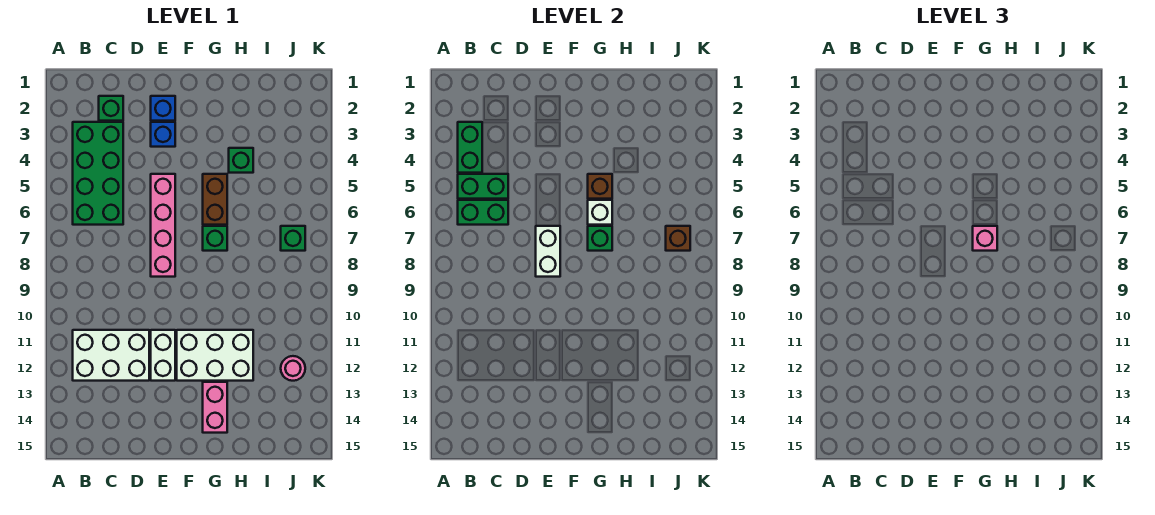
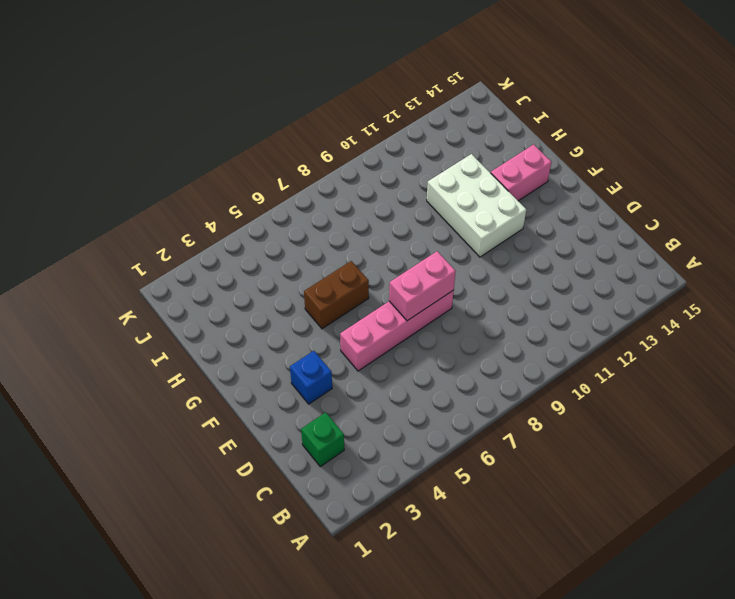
pink 1x2 brick [389,251,456,321] -> white 1x2 brick [536,226,560,277]
none -> green 2x4 brick [73,122,123,225]
none -> white 2x3 brick [73,330,149,381]
none -> blue 1x1 brick [151,96,175,121]

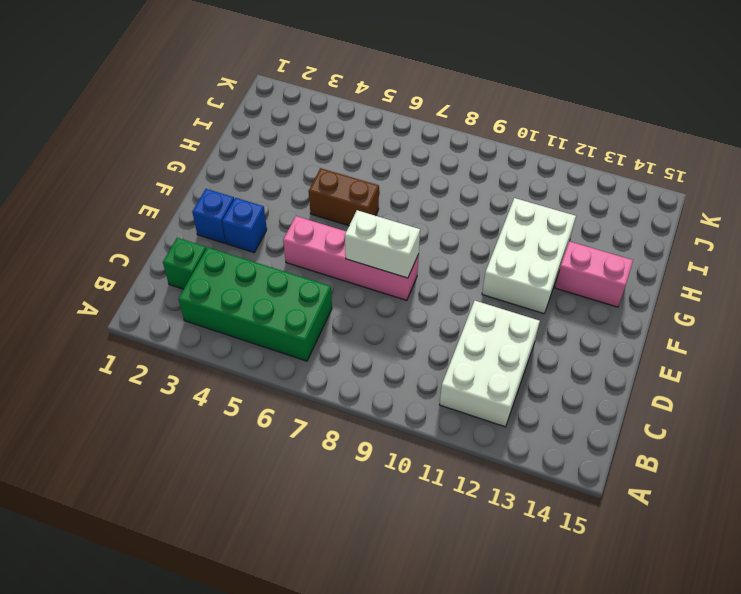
none -> white 1x2 brick [151,330,175,381]
none -> green 1x1 brick [203,226,227,251]
none -> green 1x1 brick [229,148,253,173]

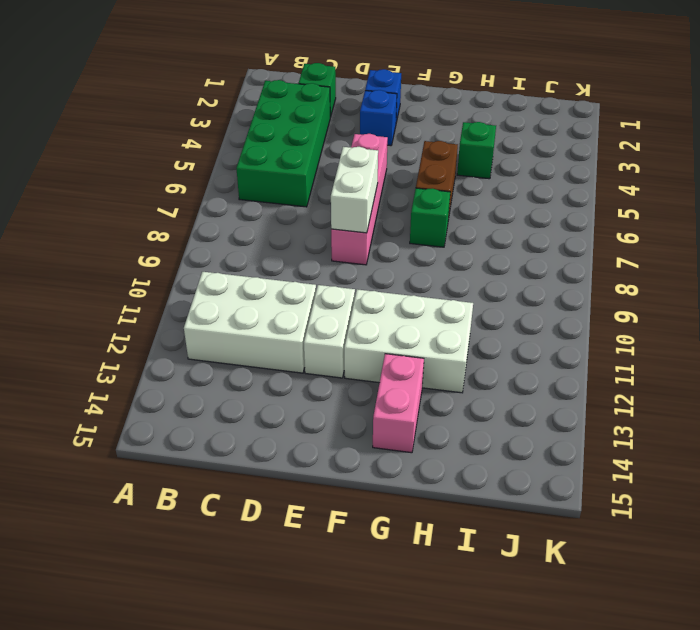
none -> green 1x1 brick [281,226,305,251]
none -> pink 1x1 round brick [281,356,305,381]
none -> green 1x2 brick [458,122,482,173]

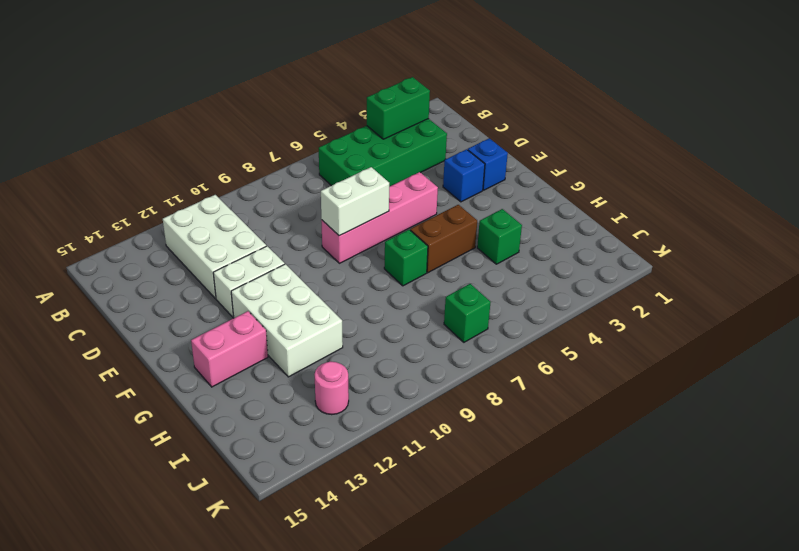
none -> green 1x1 brick [99,96,123,121]
none -> green 1x2 brick [458,174,508,199]
none -> green 1x2 brick [458,200,508,225]

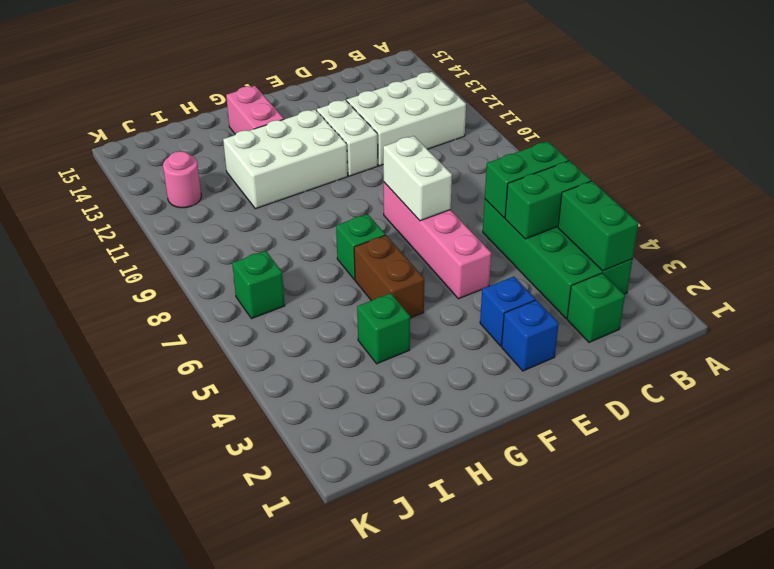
none -> brown 1x1 brick [588,174,612,199]
none -> white 1x1 brick [588,200,612,225]
none -> green 1x1 brick [588,226,612,251]

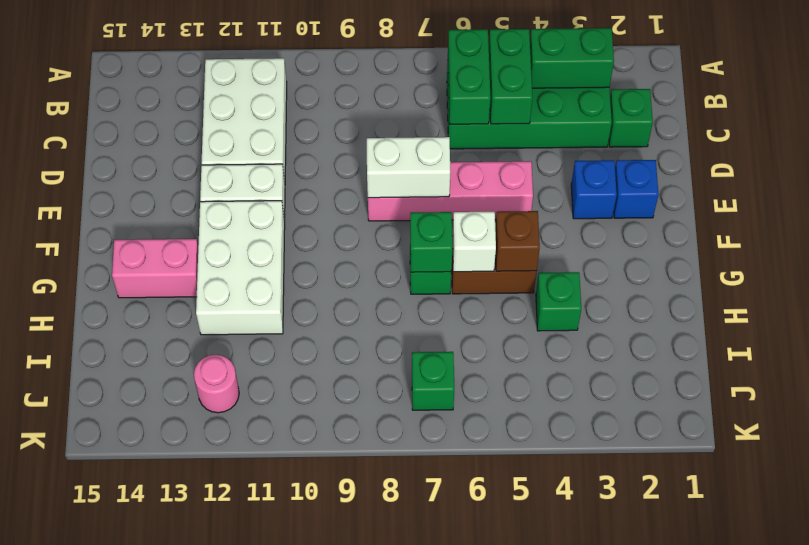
none -> brown 1x1 brick [666,226,690,251]
none -> pink 1x1 brick [973,226,997,251]

